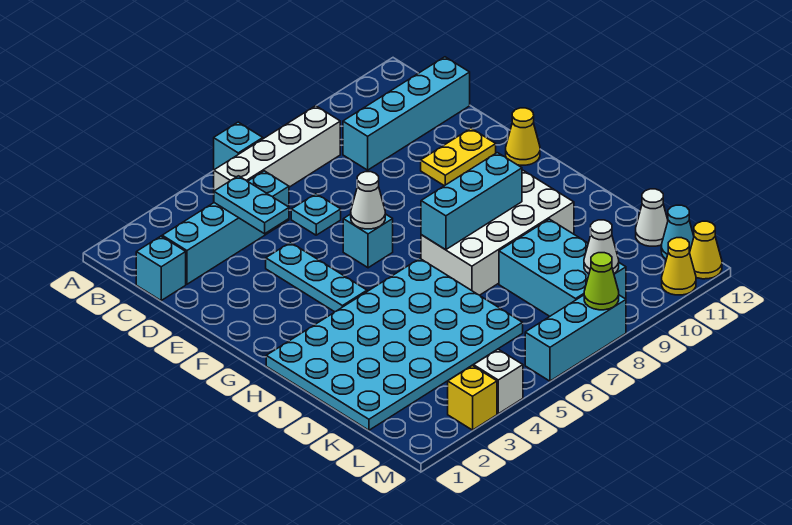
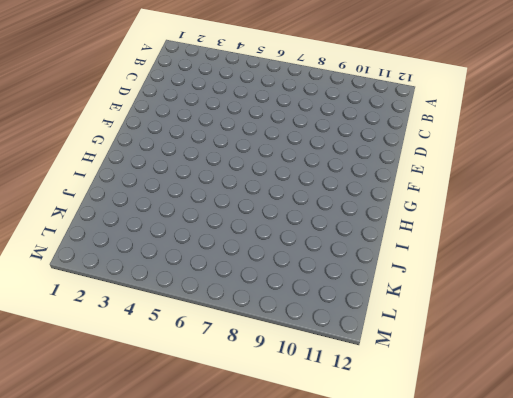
none -> cyan 1x1 brick [214,122,263,170]
none -> white 1x4 brick [214,106,340,191]
none -> cyan 1x1 brick [136,236,186,301]

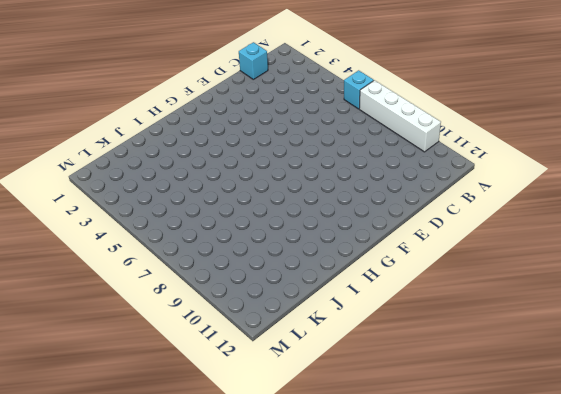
white 1x4 brick [359,80,441,152] -> white 1x4 brick moved to [214,106,340,191]
none -> cyan 1x4 brick [162,171,289,284]
none -> cyan 1x4 brick [343,57,470,170]
none -> cyan 1x1 plate [291,194,341,235]

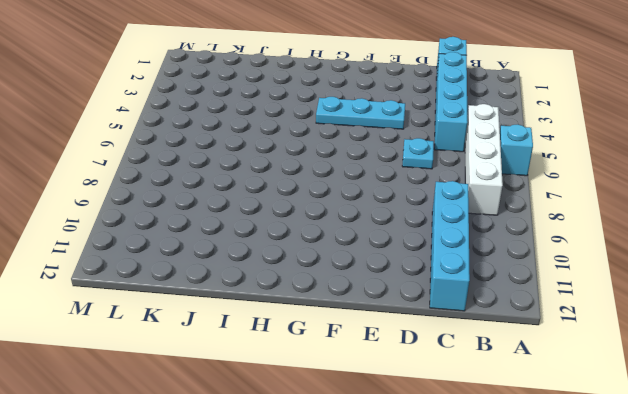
none -> yellow 1x2 plate [421,128,496,186]
none -> cyan 1x1 brick [343,214,393,268]
none -> yellow 1x1 cone [506,108,540,165]

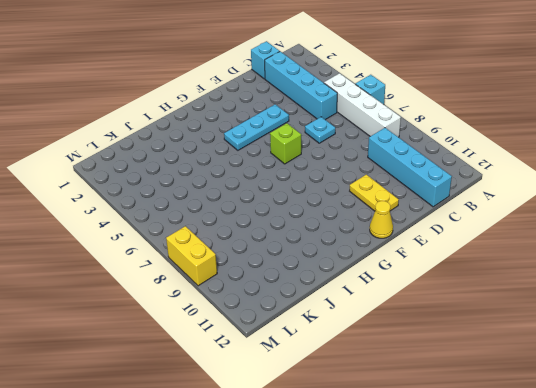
lime 1x1 brick [270,123,301,164] -> cyan 1x1 brick [343,214,393,268]
yellow 1x2 brick [166,226,217,286] -> cyan 1x3 brick [525,295,626,381]
none -> cyan 4x6 plate [266,259,523,430]
none -> white 2x4 brick [421,171,574,295]
none -> cyan 2x3 brick [499,219,626,316]

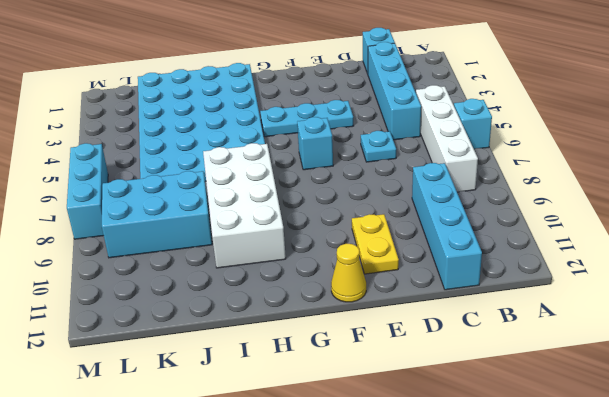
none -> white 1x1 cone [636,189,668,246]
none -> cyan 1x1 cone [661,205,694,259]
none -> yellow 1x1 brick [448,366,497,430]

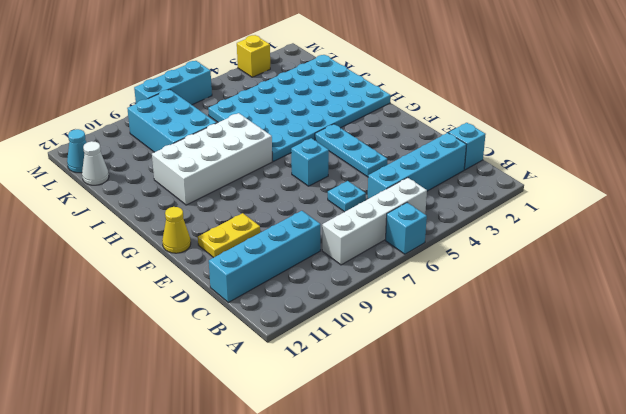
none -> white 1x1 brick [474,349,523,414]
none -> yellow 1x1 cone [662,238,696,295]
none -> yellow 1x1 cone [689,221,722,279]

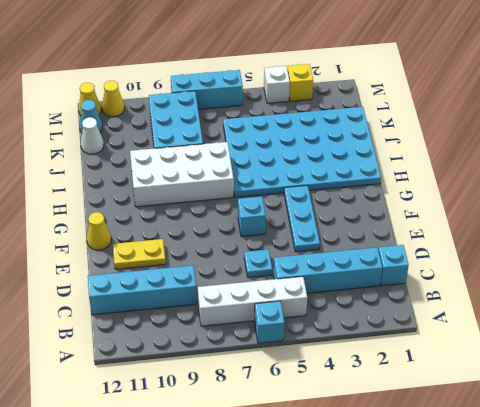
none -> cyan 1x2 plate [214,176,289,234]
none -> white 1x1 cone [351,172,385,229]
none -> cyan 1x3 brick [421,153,522,250]

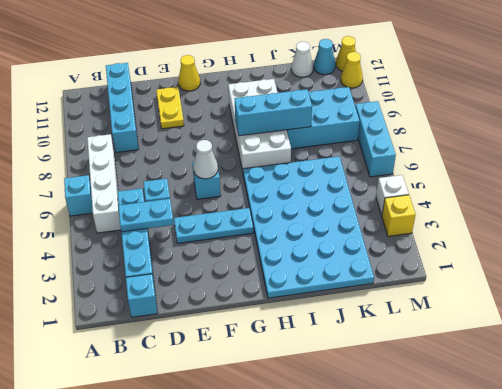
cyan 1x3 brick [234,89,312,136] -> cyan 1x3 brick turned to [421,153,522,250]
none -> white 1x1 cone [584,220,619,274]
none -> lime 1x1 cone [584,253,619,310]

